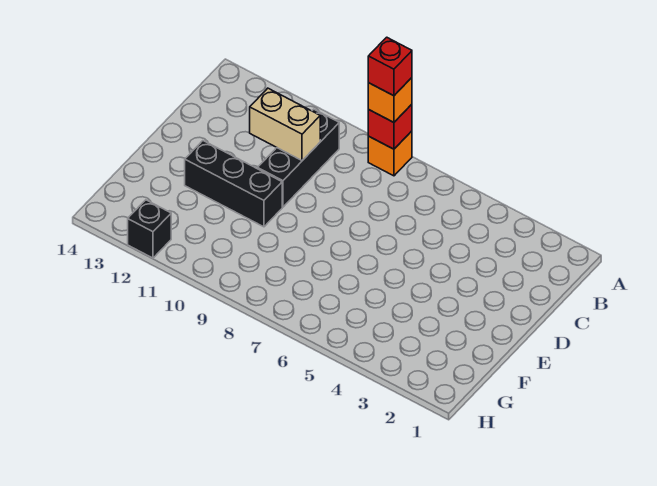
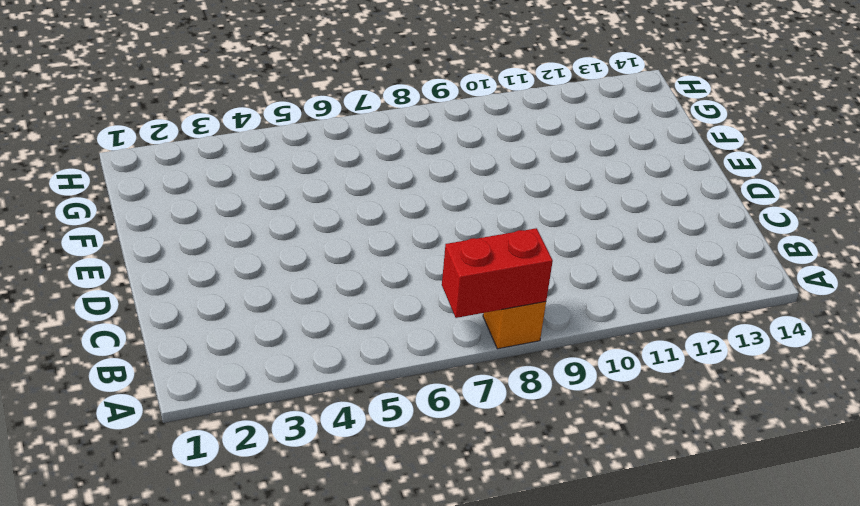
red 1x2 brick [442,228,553,318] -> red 1x1 brick [368,104,412,149]
none -> black 1x3 brick [258,109,339,207]
none -> black 1x3 brick [185,141,282,227]

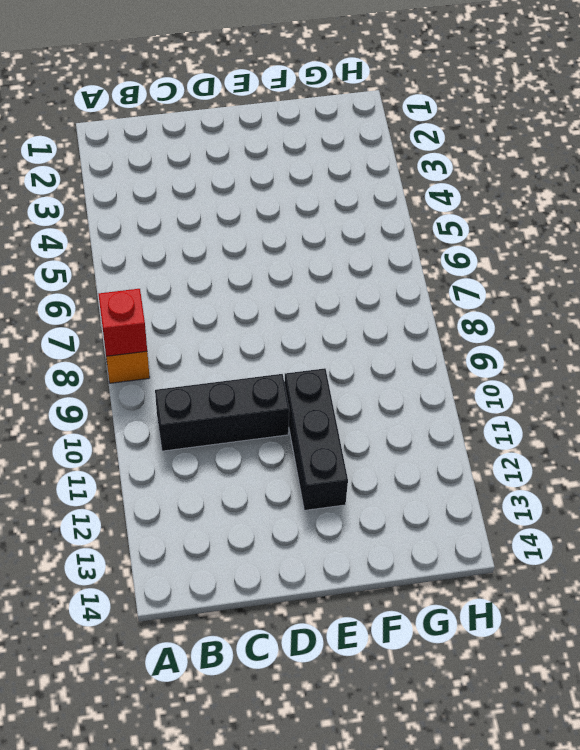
none -> black 1x1 brick [128,200,171,258]
none -> tan 1x2 brick [250,88,320,160]

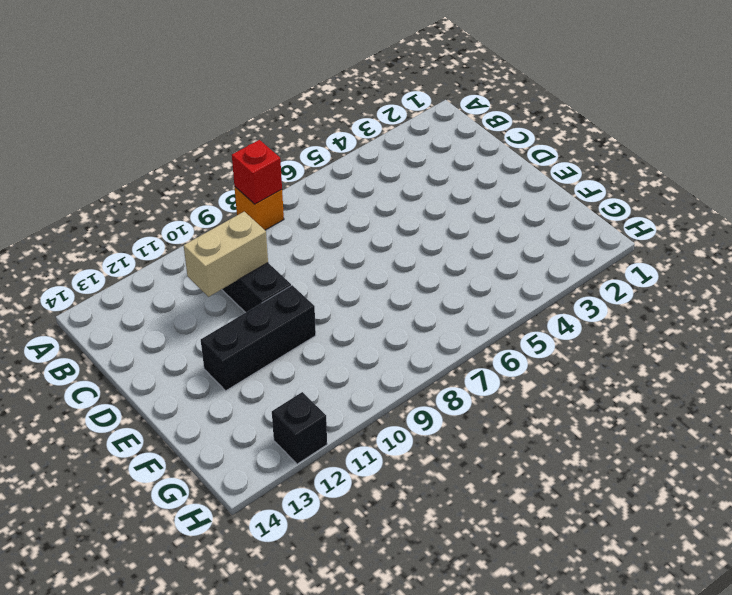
none -> orange 1x1 brick [368,78,412,122]
none -> red 1x1 brick [368,37,412,96]

